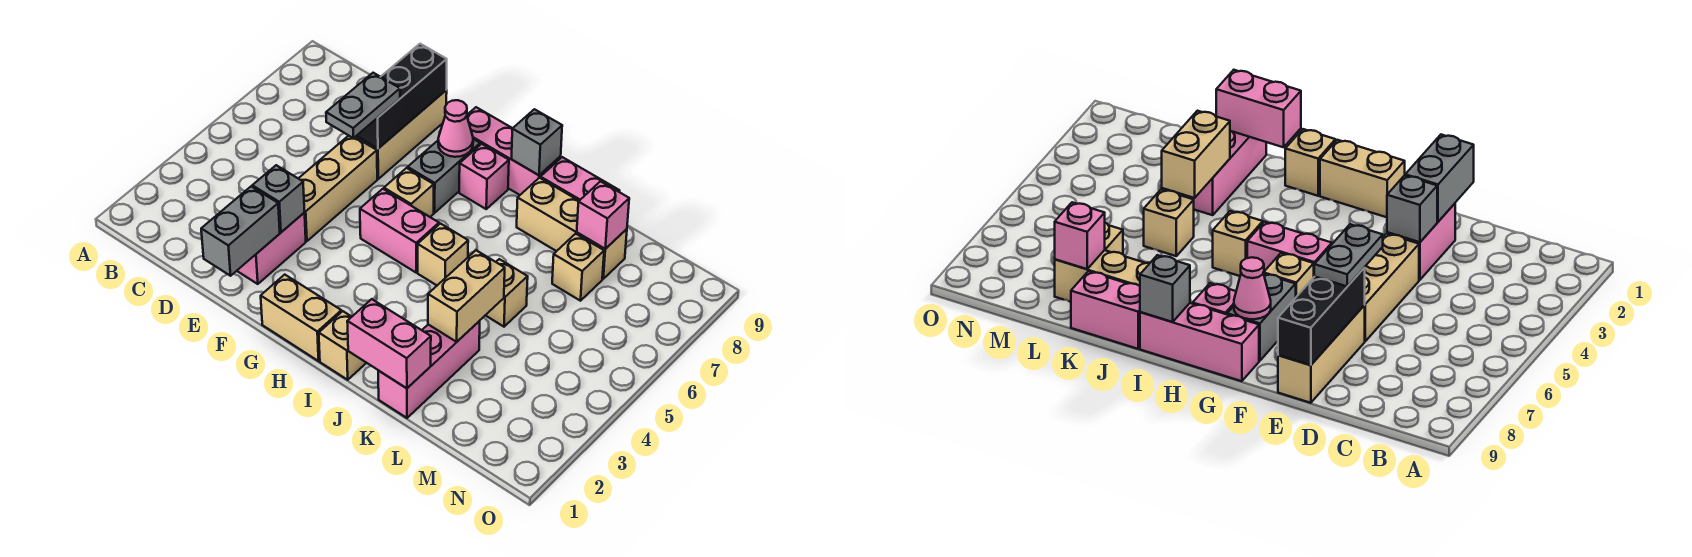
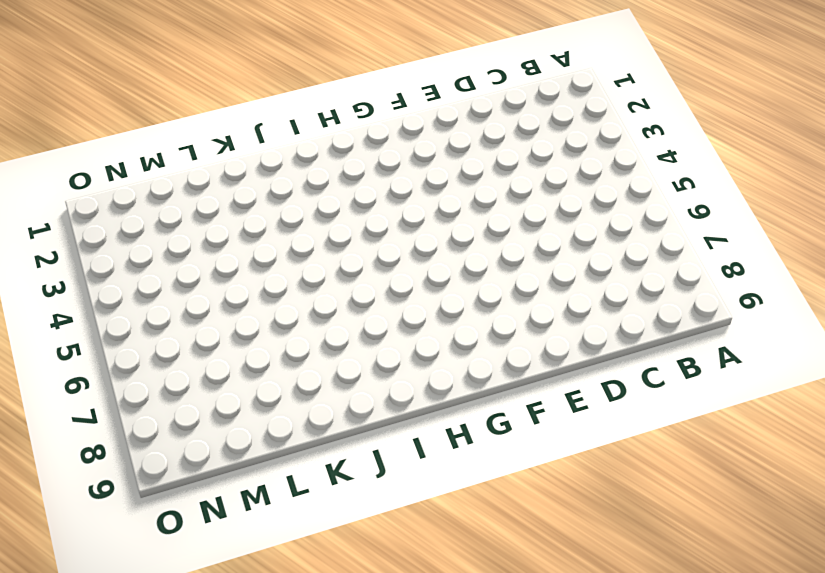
none -> pink 1x2 brick [237,213,306,284]
none -> tan 1x3 brick [298,136,377,241]
none -> tan 1x3 brick [356,90,447,179]

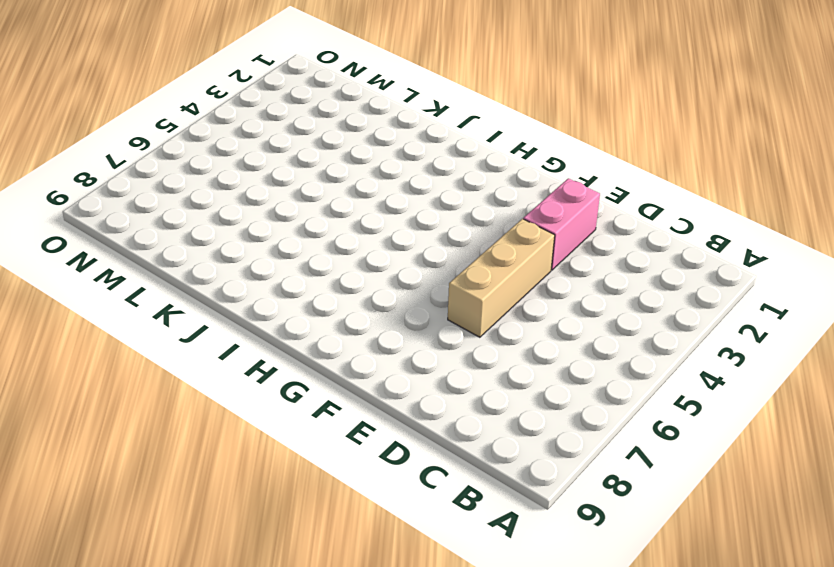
none -> tan 1x3 brick [356,90,447,179]
none -> tan 1x2 brick [261,275,341,361]
none -> pink 1x2 brick [360,189,439,272]

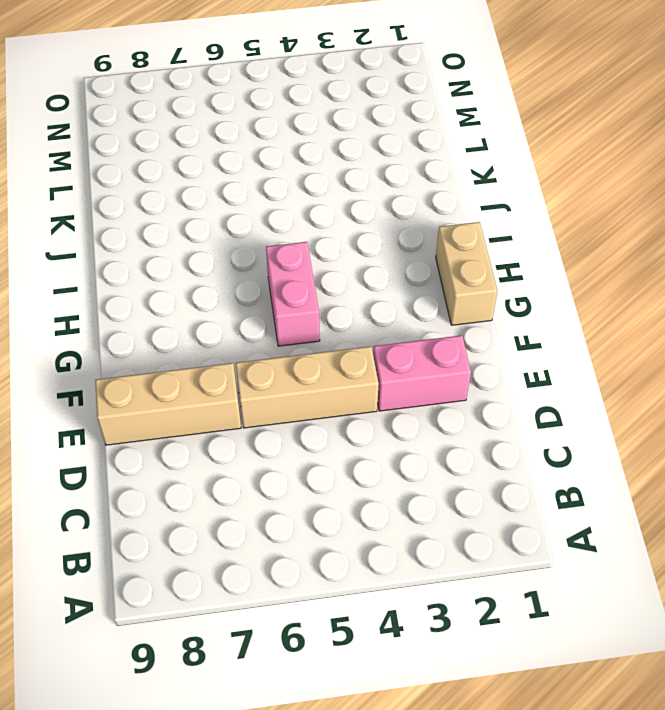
none -> tan 1x1 brick [384,168,434,217]
none -> grey 1x2 brick [408,139,480,213]
none -> pink 1x3 brick [467,107,561,195]

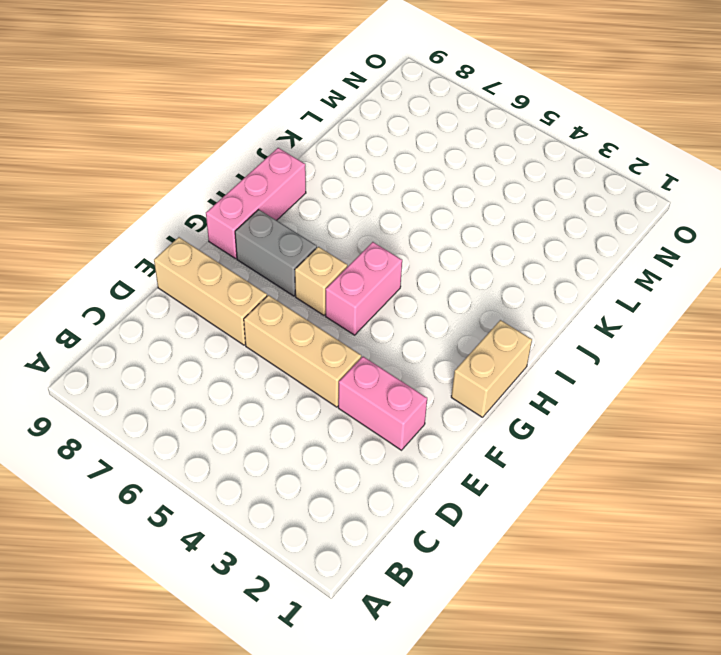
none -> pink 1x1 brick [459,144,509,209]
none -> tan 1x1 brick [319,311,366,380]
none -> tan 1x1 brick [418,224,468,285]

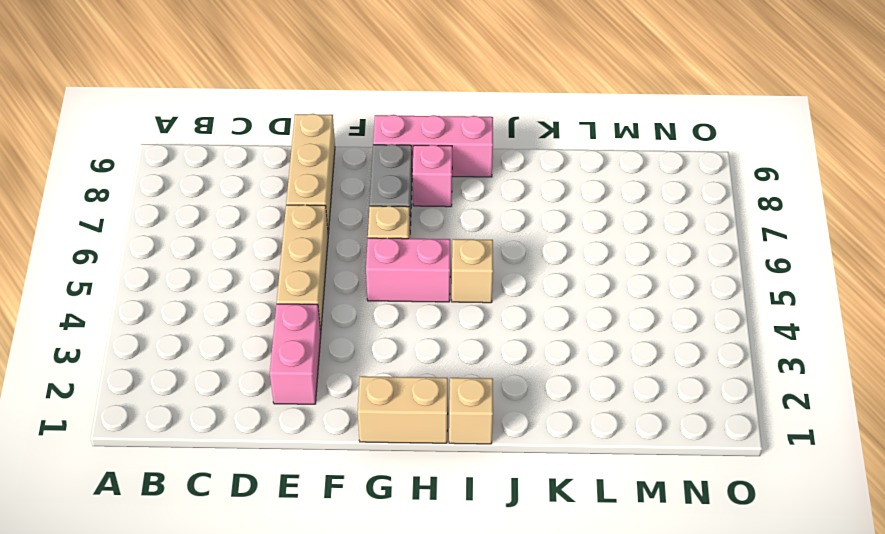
none -> tan 1x3 brick [517,178,627,279]
none -> pink 1x2 brick [540,157,620,201]
none -> pink 1x3 brick [378,321,480,418]

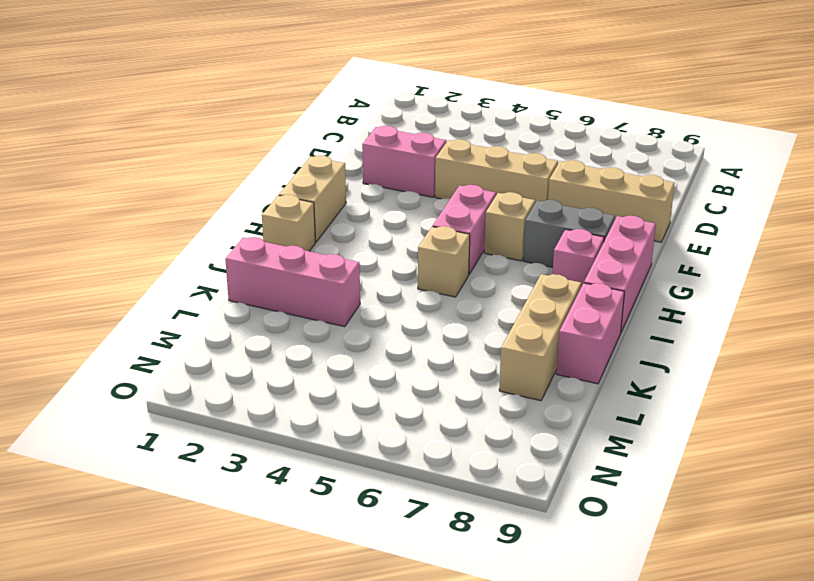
none -> tan 1x1 brick [486,259,528,327]
none -> tan 1x1 brick [552,234,604,301]
none -> grey 1x2 brick [201,186,280,276]

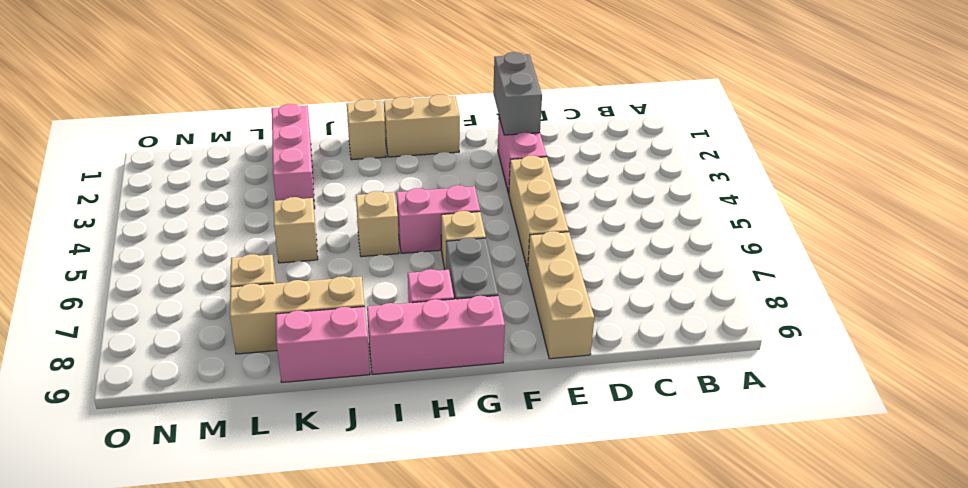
none -> grey 1x1 brick [252,165,305,232]
none -> black 1x3 brick [357,44,447,149]
none -> pink 1x1 cone [438,100,473,157]

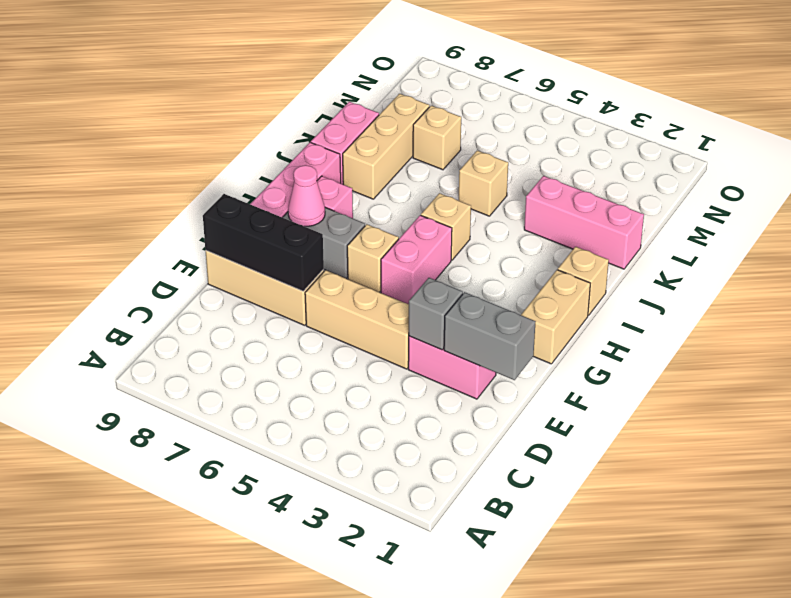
none -> grey 1x1 brick [511,109,562,175]
none -> pink 1x2 brick [347,299,431,388]
none -> tan 1x2 brick [428,250,505,342]

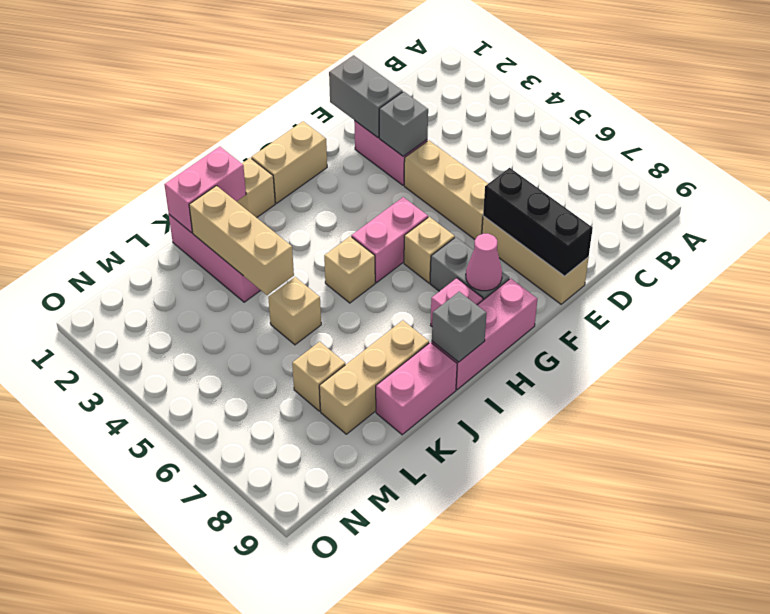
tan 1x3 brick [189,186,294,295] -> tan 1x2 brick [428,250,505,342]
none -> pink 1x1 brick [577,181,629,249]
none -> grey 1x2 plate [326,73,400,138]

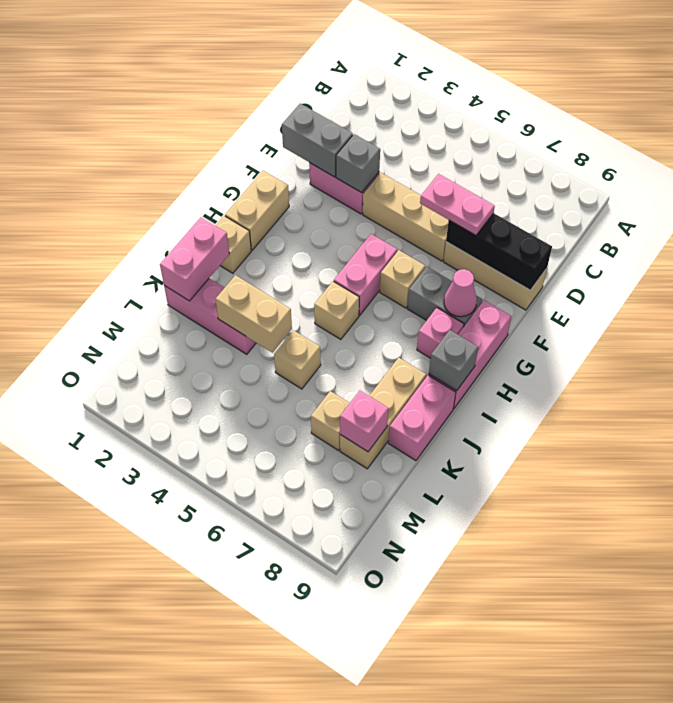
pink 1x2 plate [420,174,495,235] -> grey 1x2 plate [326,73,400,138]

